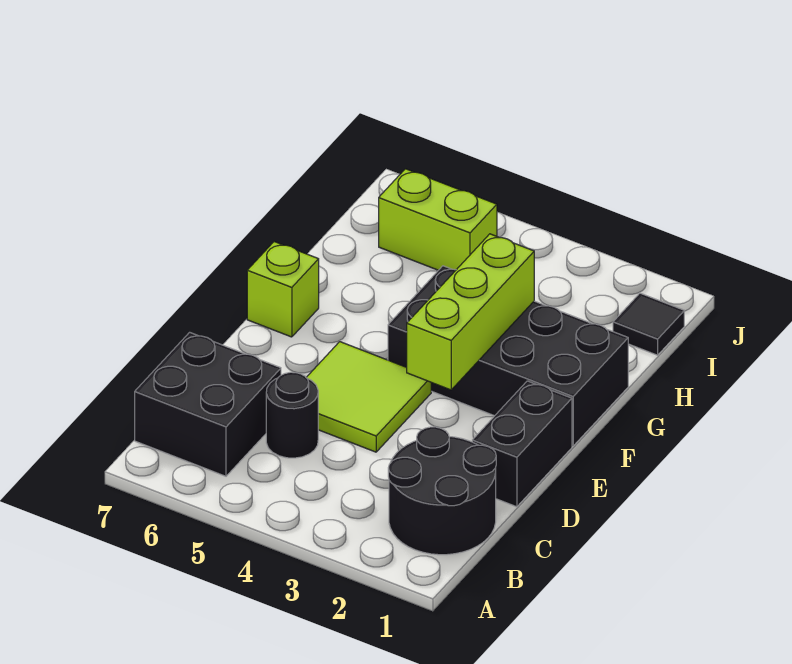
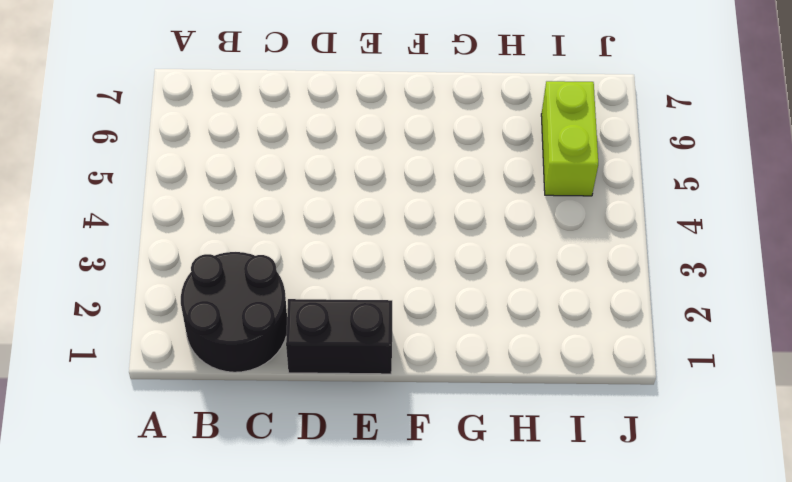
none -> black 2x2 brick [135,332,281,476]
none -> black 1x1 round brick [266,372,318,458]

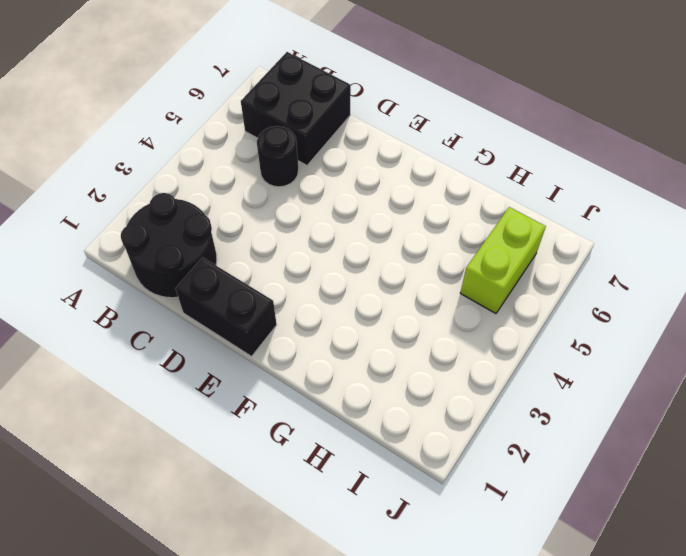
none -> lime 2x2 tile [306,342,431,452]
none -> black 2x4 brick [388,266,628,446]

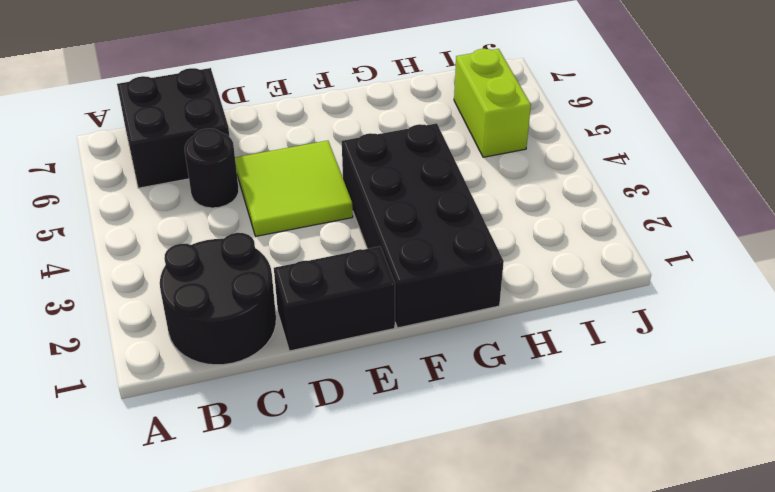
none -> lime 1x1 brick [247,242,319,337]
none -> black 1x1 tile [613,293,684,355]

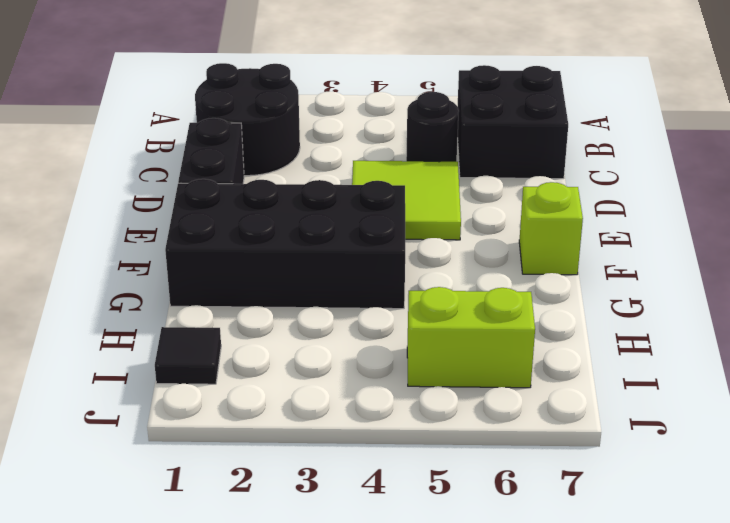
none -> lime 1x3 brick [407,234,534,390]

